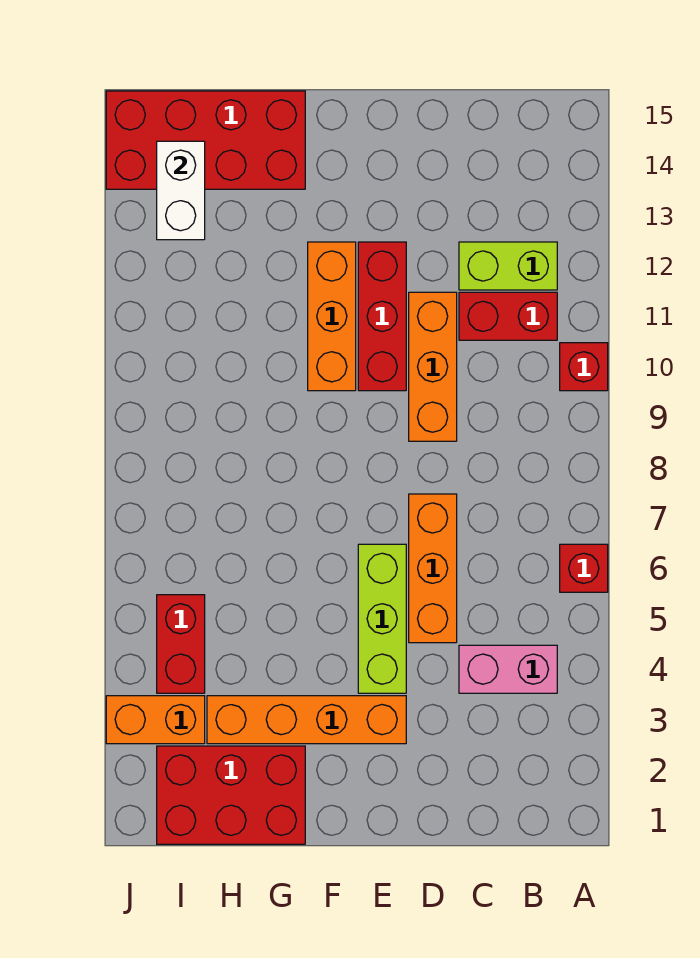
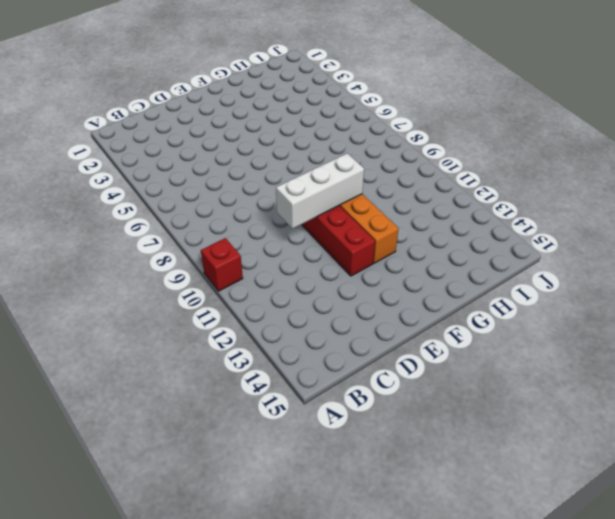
white 1x3 brick [276,153,364,229] -> none
none -> red 1x1 brick [560,544,608,592]
none -> pink 1x2 brick [459,645,557,693]
none -> red 1x2 brick [459,292,557,340]

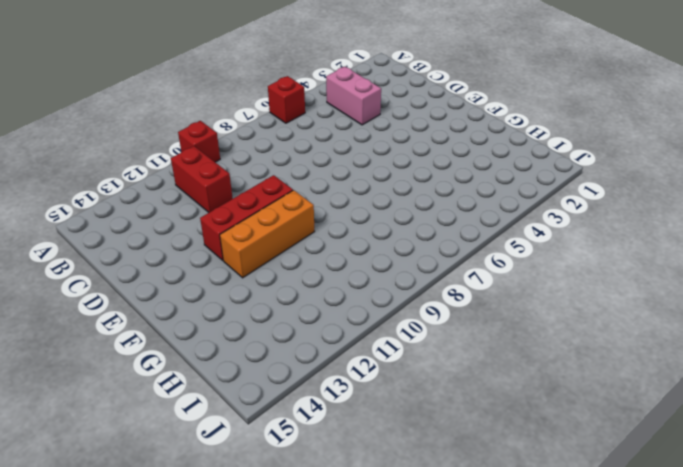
none -> lime 1x2 brick [459,242,557,290]
none -> orange 1x3 brick [409,494,457,643]
none -> orange 1x3 brick [409,292,457,441]

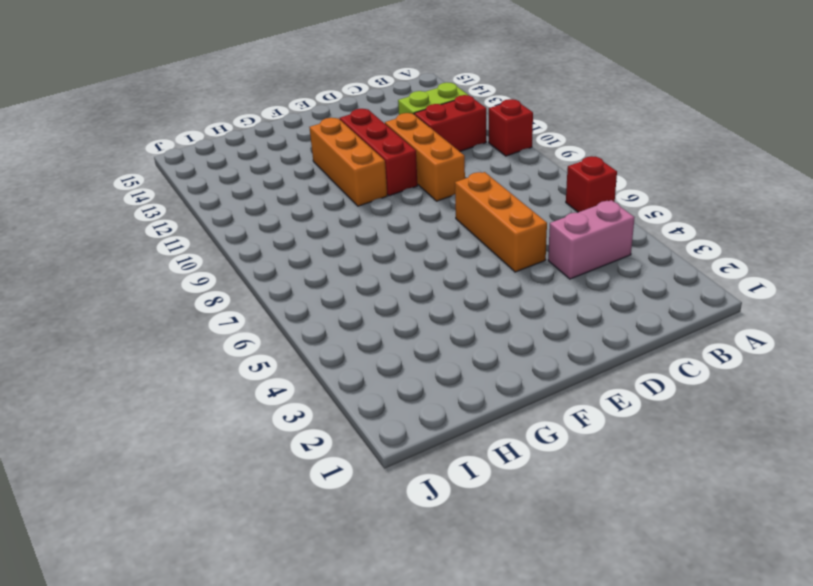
none -> orange 1x4 brick [207,696,406,744]
none -> lime 1x3 brick [358,544,406,693]
none -> red 2x3 brick [157,746,305,844]

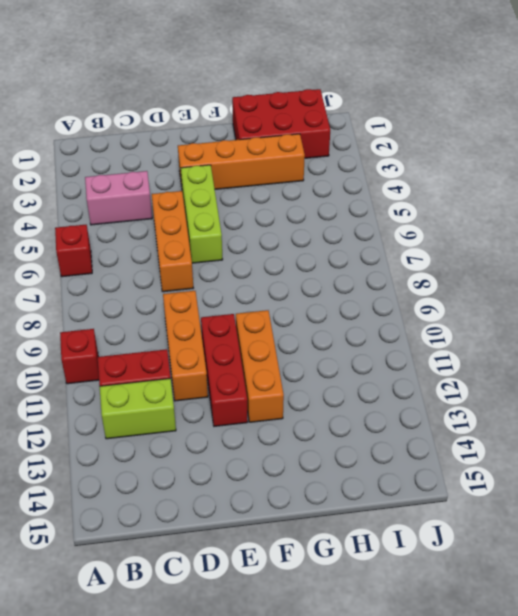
none -> red 2x4 brick [106,91,305,189]
none -> orange 1x2 brick [106,696,205,744]
none -> red 1x2 brick [157,595,205,693]

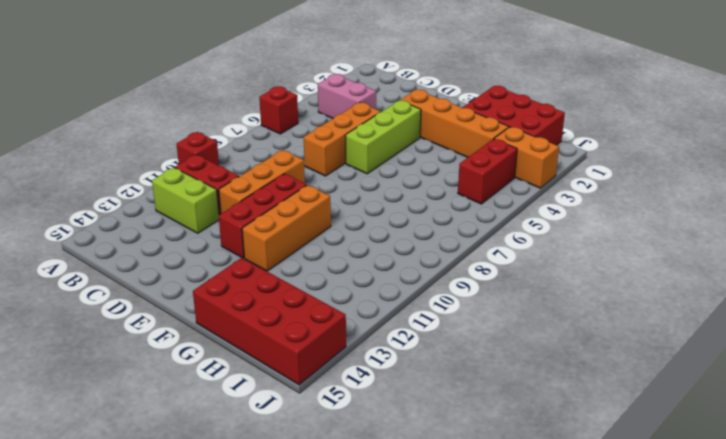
none -> white 1x2 brick [157,141,205,240]

